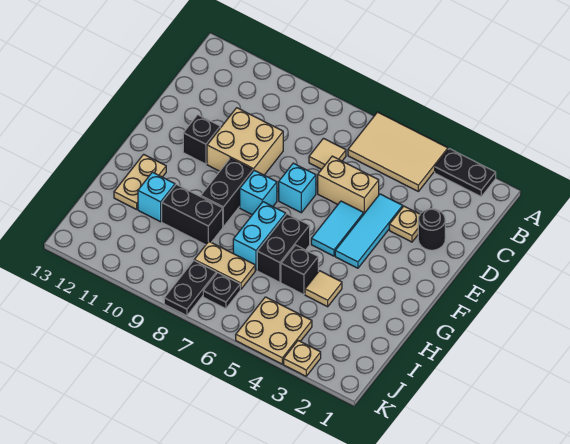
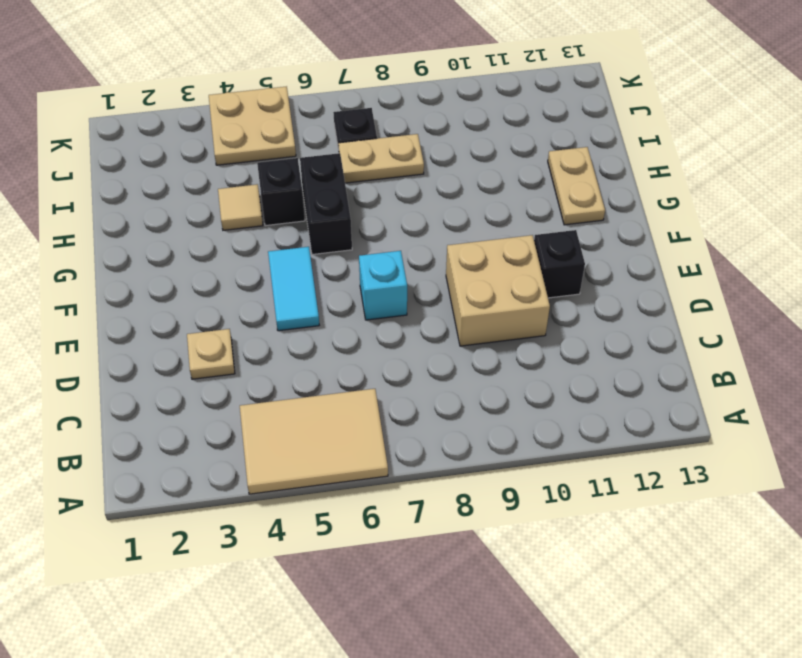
none -> black 1x2 plate [435,149,496,196]
none -> tan 1x1 tile [309,138,346,169]
none -> black 1x1 round brick [418,209,445,250]

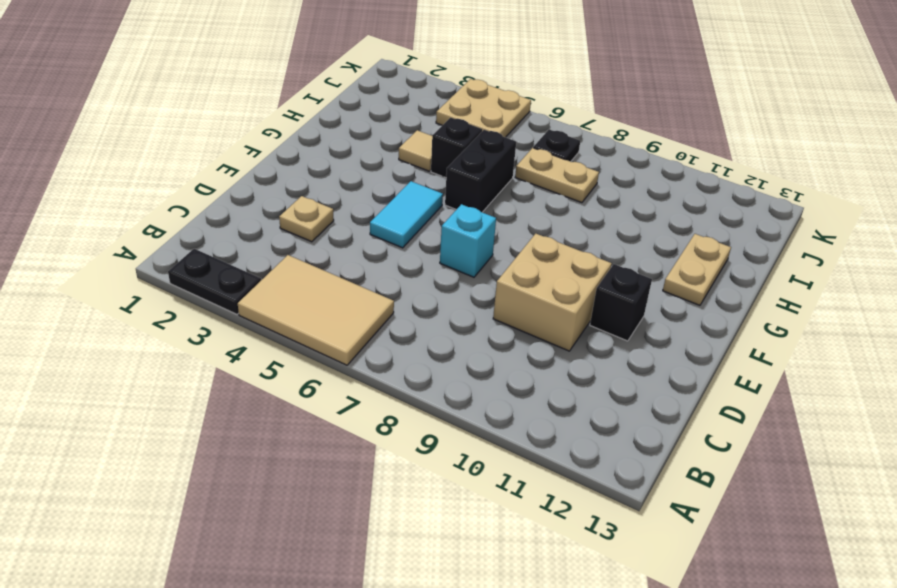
none -> tan 1x1 tile [309,138,346,169]
none -> black 1x1 round brick [418,209,445,250]
none -> cyan 1x3 tile [335,194,403,268]

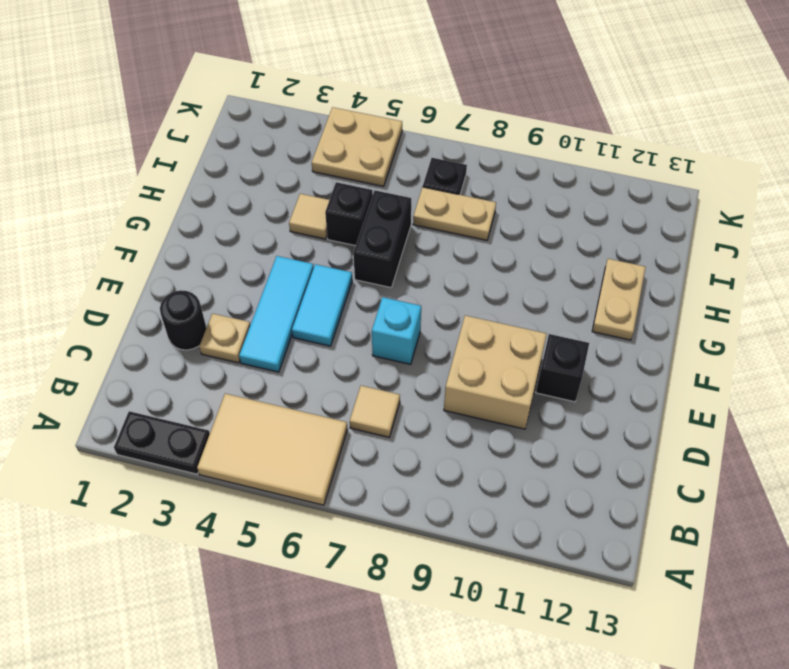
none -> tan 1x2 brick [318,156,379,213]
none -> cyan 1x1 brick [240,170,277,215]
none -> black 1x2 brick [201,158,253,227]

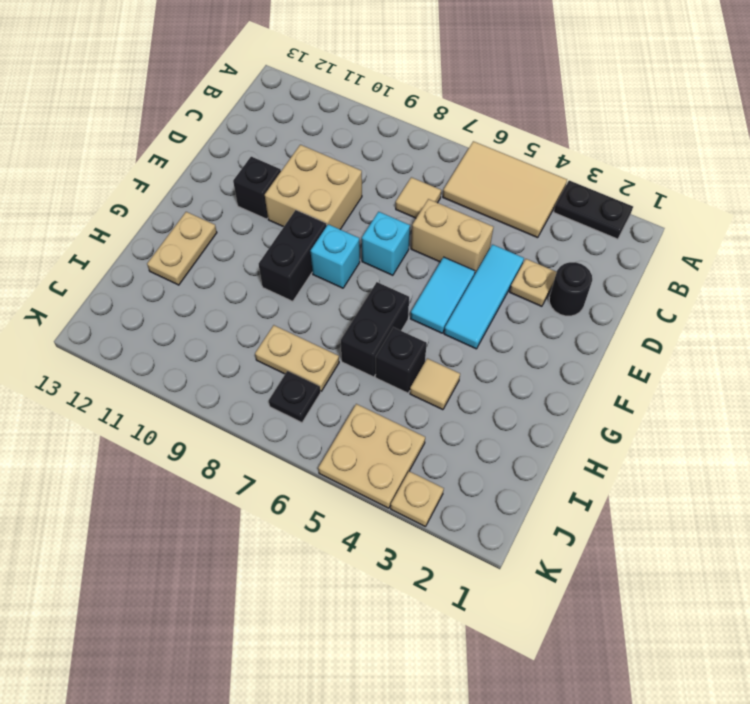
none -> cyan 1x2 brick [233,202,286,270]
none -> black 1x2 brick [162,184,223,245]
none -> cyan 1x1 brick [138,172,175,222]

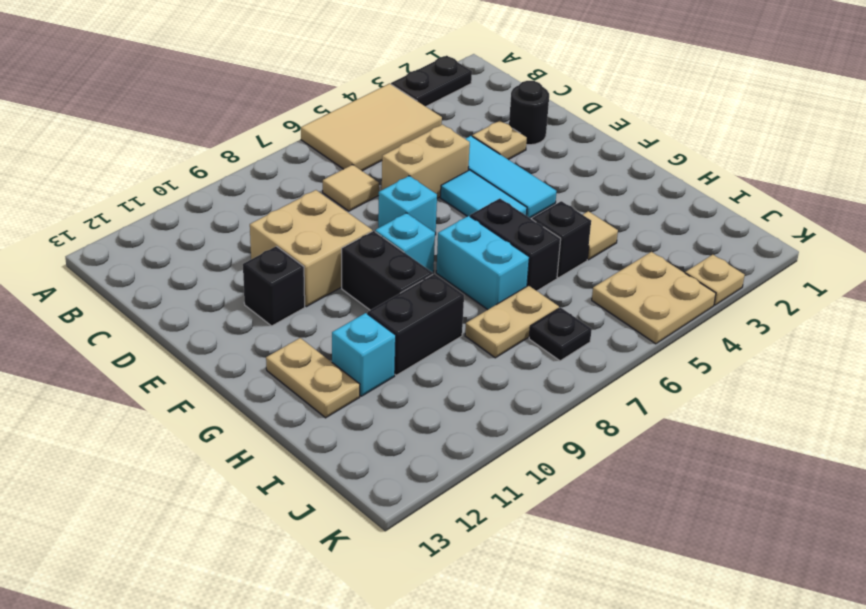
none -> black 1x2 plate [164,261,216,316]

